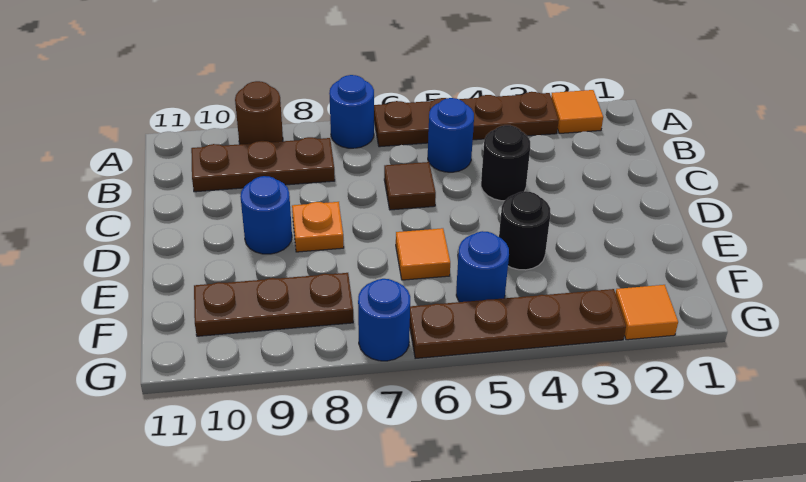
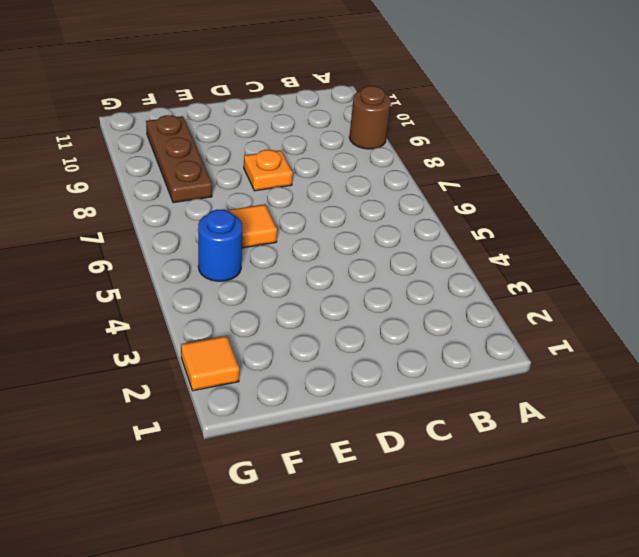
none -> orange 1x1 tile [551,90,603,134]
none -> brown 1x4 plate [374,92,559,147]
none -> blue 1x1 round brick [329,75,374,148]

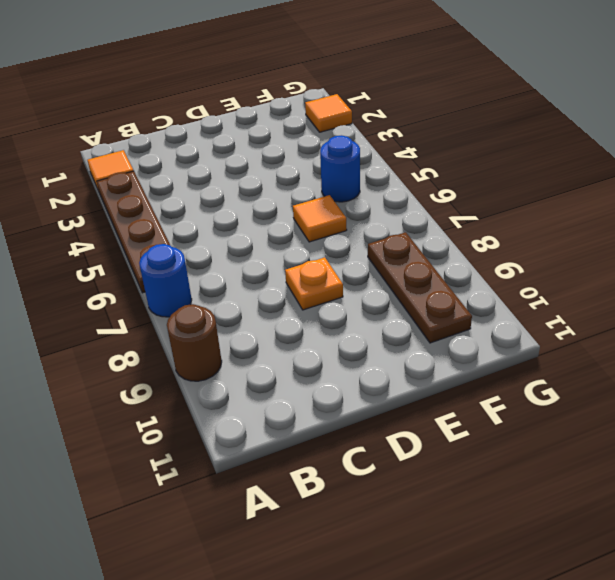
none -> blue 1x1 round brick [428,98,474,172]
none -> brown 1x3 plate [191,137,335,192]
none -> black 1x1 round brick [481,125,530,201]

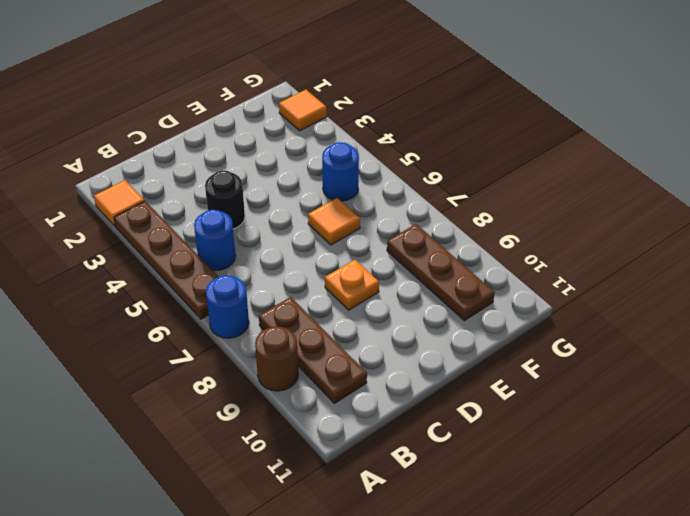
none -> brown 1x1 tile [384,162,436,210]
none -> blue 1x1 round brick [240,176,292,254]
none -> black 1x1 round brick [499,191,551,270]

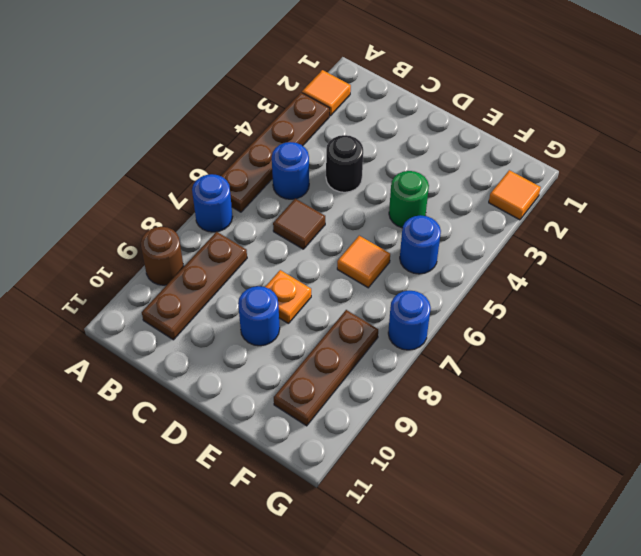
green 1x1 round brick [389,171,429,228] -> black 1x1 round brick [499,191,551,270]
none -> brown 1x4 plate [410,289,626,358]

